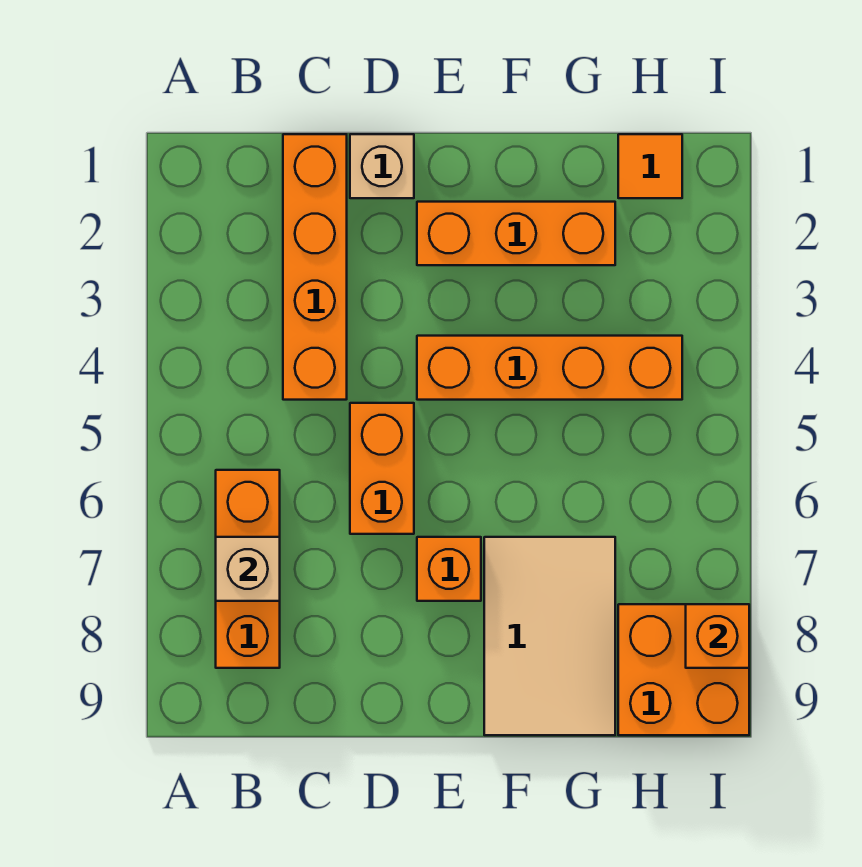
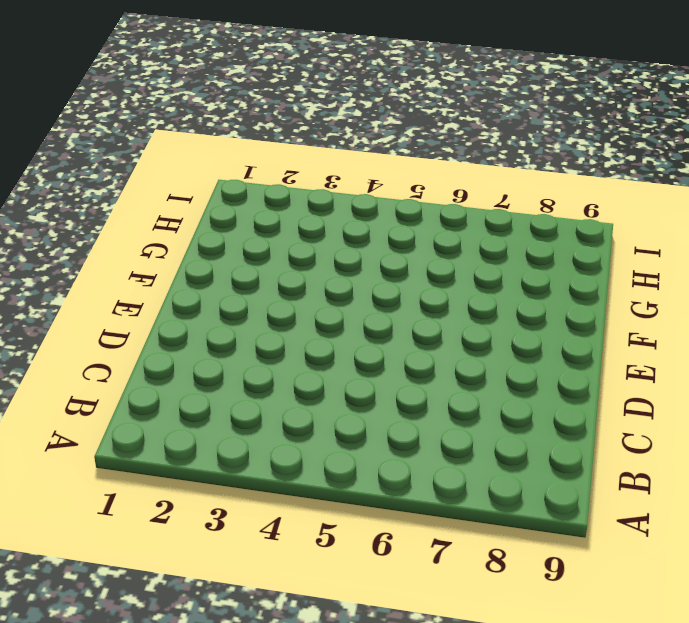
none -> orange 1x3 brick [216,470,280,668]
none -> orange 1x4 brick [283,134,347,400]
none -> tan 1x1 brick [350,134,414,198]

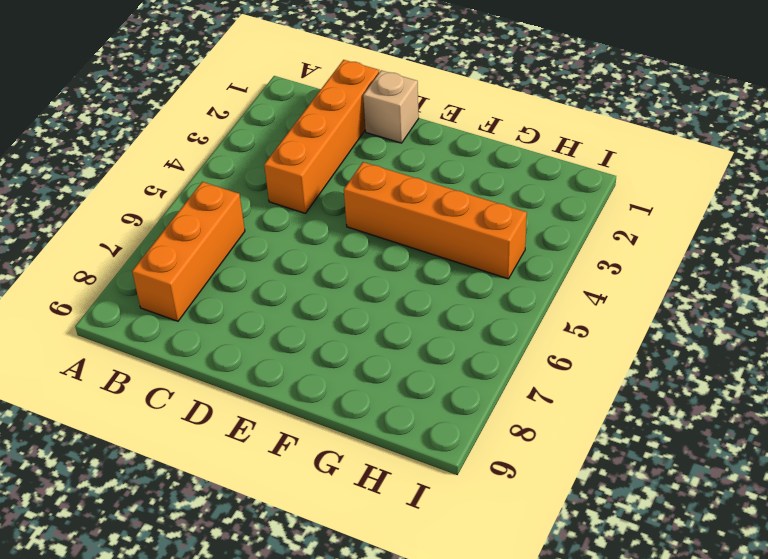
none -> orange 1x2 brick [350,403,414,534]
none -> orange 1x3 brick [417,202,615,265]
none -> orange 1x1 brick [417,537,481,601]

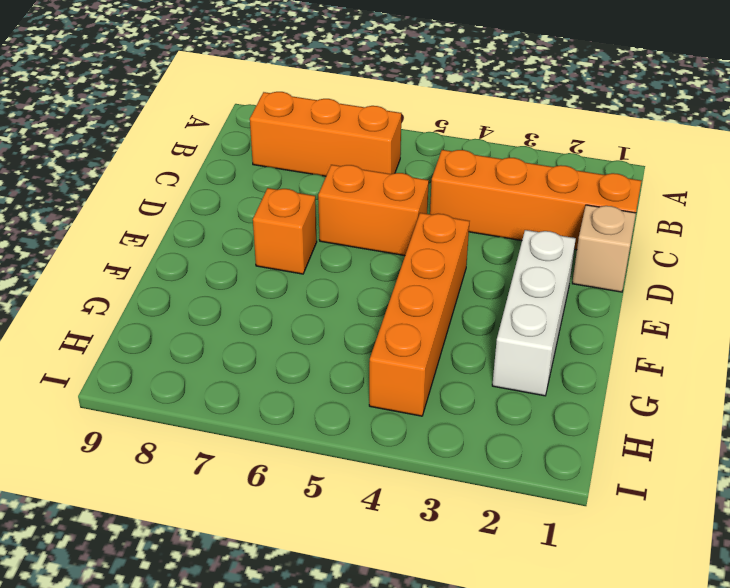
white 1x3 brick [492,230,576,396] -> orange 1x3 brick [417,202,615,265]
none -> tan 2x3 tile [484,537,615,735]
none -> orange 1x1 tile [618,134,682,198]
none -> orange 2x2 brick [618,604,749,735]

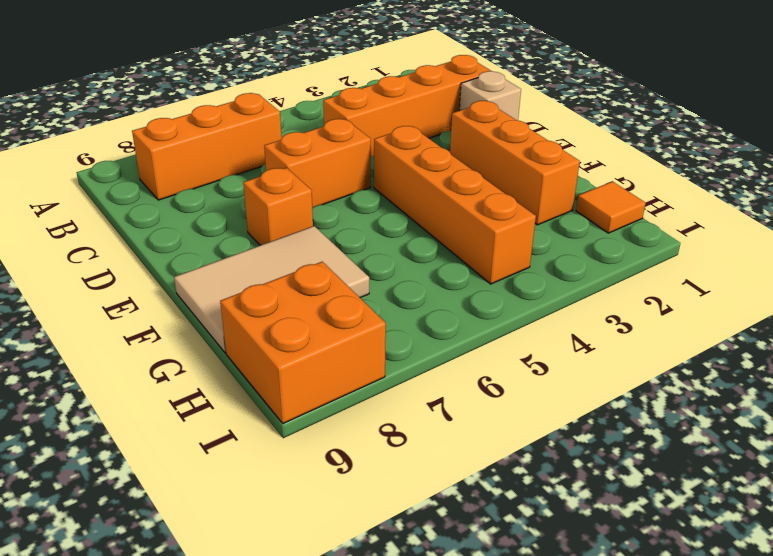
none -> tan 1x1 brick [216,537,280,601]
none -> orange 1x1 brick [686,604,749,668]

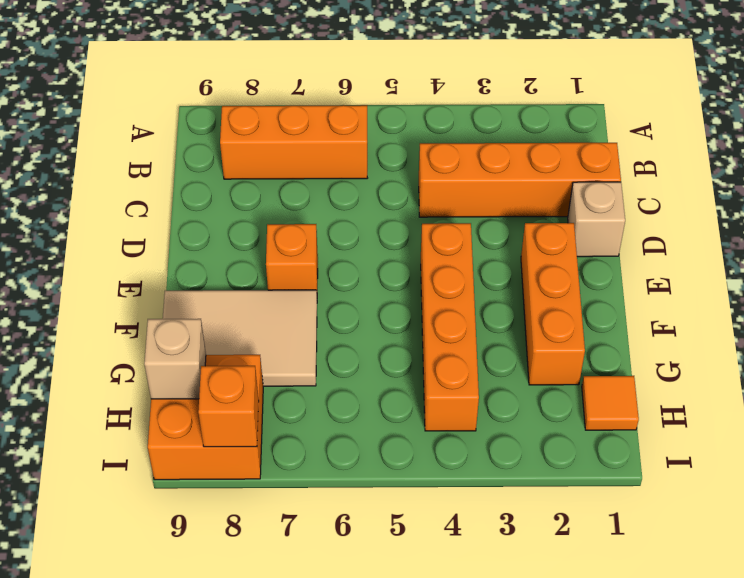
tan 1x1 brick [144,319,206,399] -> tan 1x1 brick moved to [216,537,280,601]
none -> orange 1x2 brick [350,403,414,534]

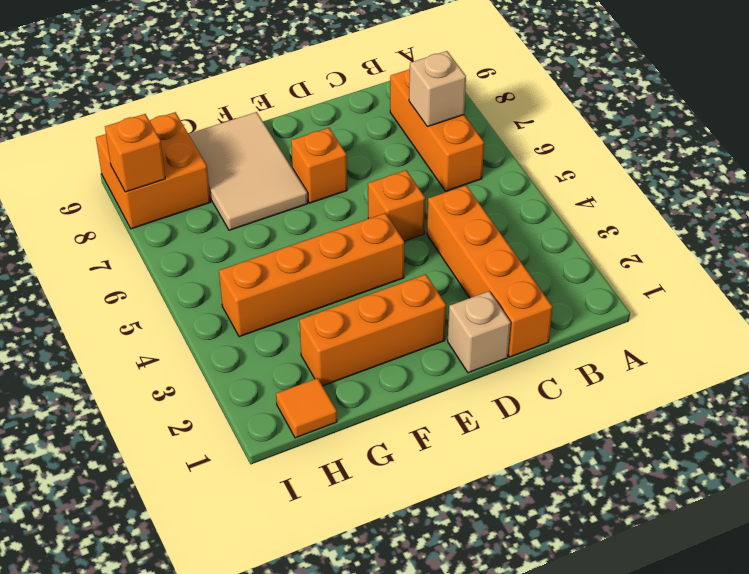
orange 1x1 brick [368,170,425,241] -> orange 1x2 brick [350,403,414,534]

